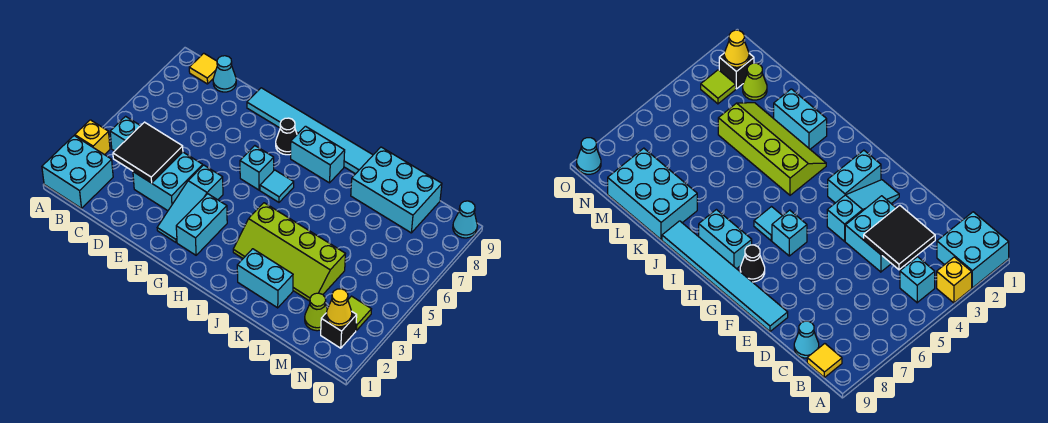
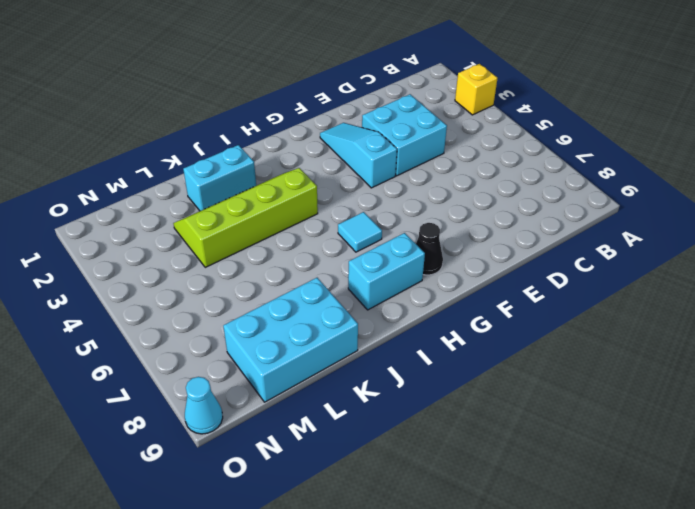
none -> cyan 2x2 brick [42,136,113,208]
none -> cyan 1x1 brick [110,116,140,151]
none -> yellow 1x1 tile [189,53,217,84]

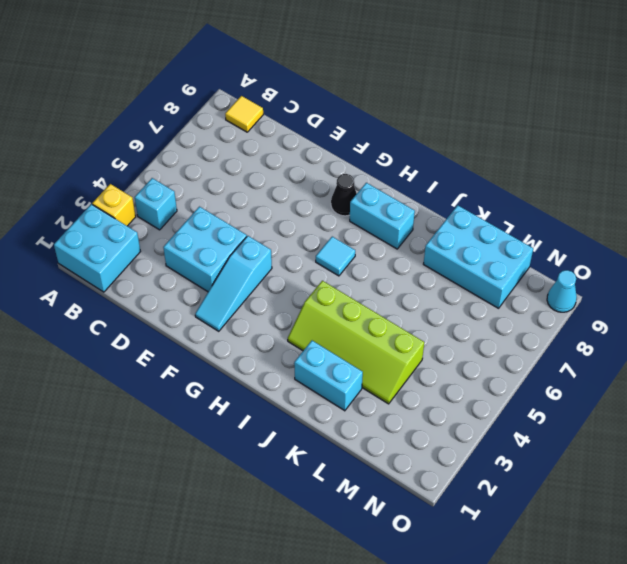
none -> cyan 1x1 cone [213,56,236,92]
none -> cyan 1x6 tile [247,88,373,174]
none -> cyan 1x2 brick [176,194,227,255]

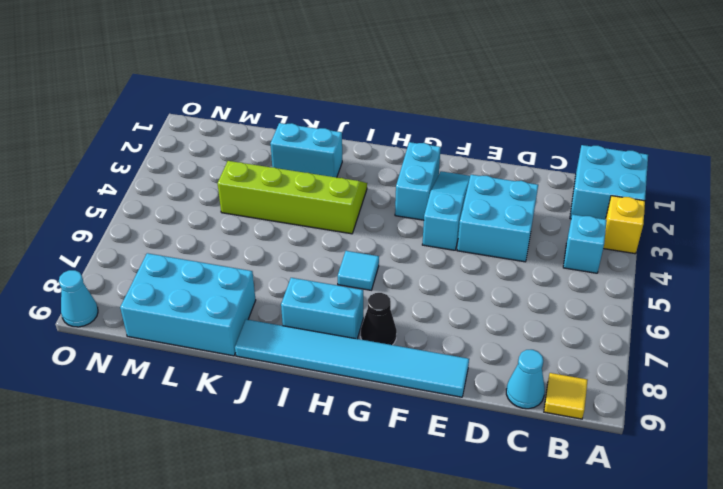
none -> cyan 1x1 brick [240,146,274,190]
none -> lime 1x1 cone [305,293,327,331]
none -> black 1x1 brick [321,312,357,348]

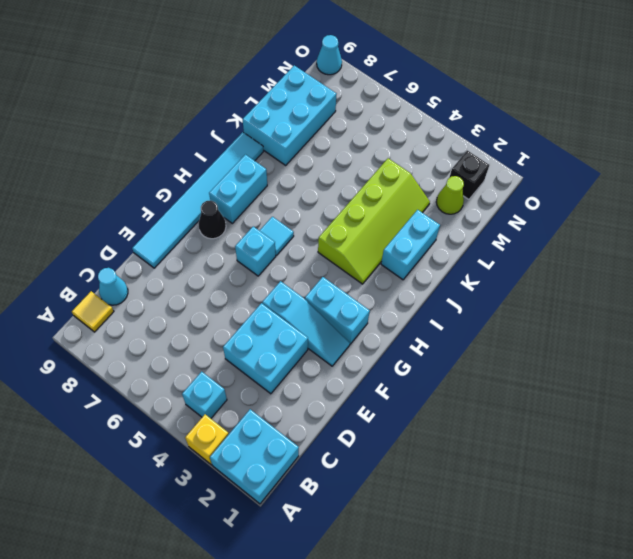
none -> lime 1x1 tile [348,296,371,330]
none -> black 2x2 tile [113,122,183,183]
none -> yellow 1x1 cone [326,289,352,327]

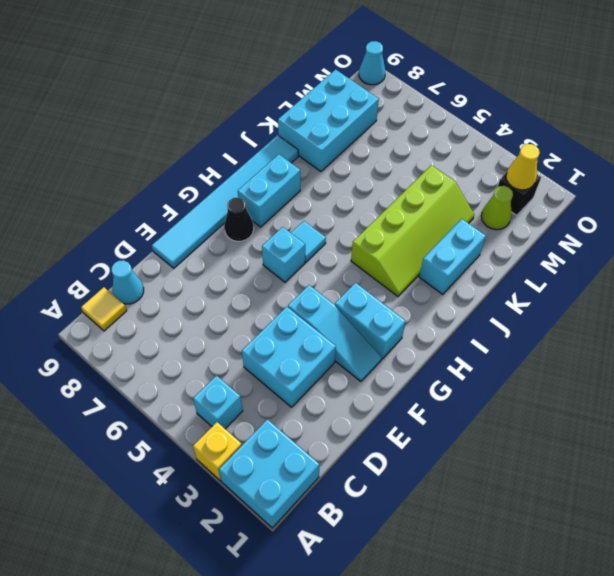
none -> lime 1x1 tile [348,296,371,330]
none -> black 2x2 tile [113,122,183,183]

